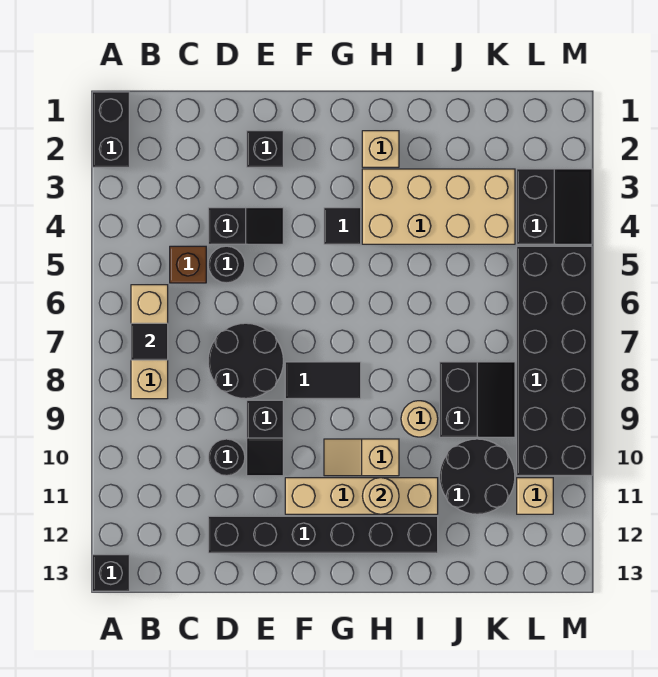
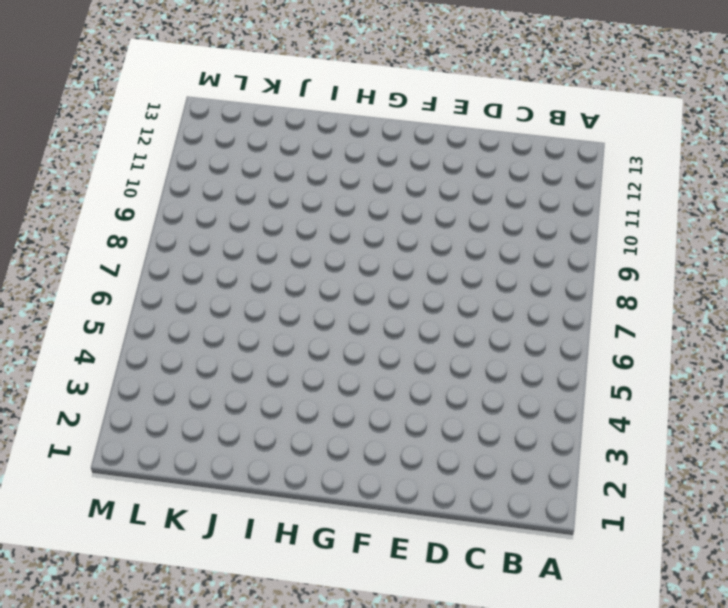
none -> black 1x2 brick [92,92,129,167]
none -> black 1x1 brick [92,555,129,591]
none -> tan 1x3 brick [131,285,168,399]

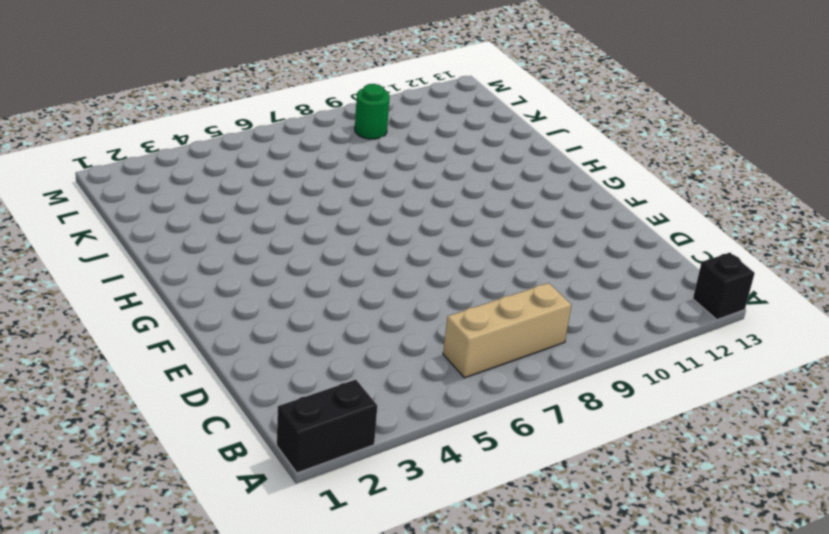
green 1x1 round brick [355,84,390,139] -> black 2x6 brick [517,246,592,476]
none -> brown 1x1 brick [170,246,206,283]
none -> black 1x2 slope [208,208,283,244]
none -> black 1x1 round brick [208,246,245,283]

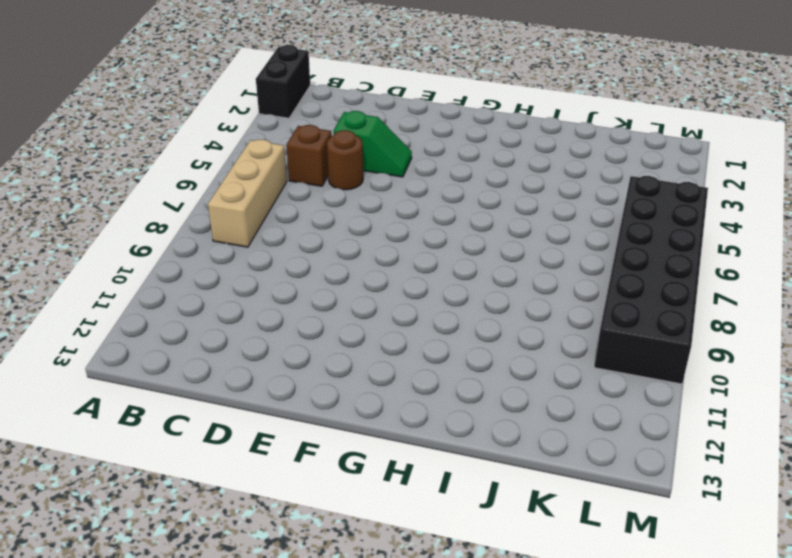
green 1x2 slope [334,111,412,177] -> black 1x2 slope [208,208,283,244]
brown 1x1 round brick [327,130,363,190] -> black 1x1 round brick [208,246,245,283]
none -> black 1x1 brick [92,555,129,591]
none -> black 2x2 round brick [208,323,283,399]
none -> black 1x1 round brick [208,439,245,476]

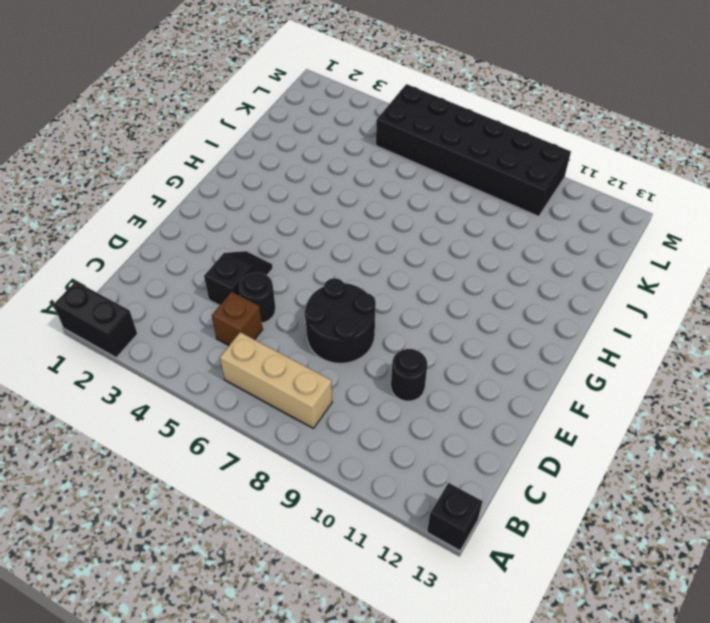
none -> black 1x6 brick [208,516,438,553]
none -> black 1x1 brick [247,131,283,167]
none -> black 1x2 slope [247,400,283,476]

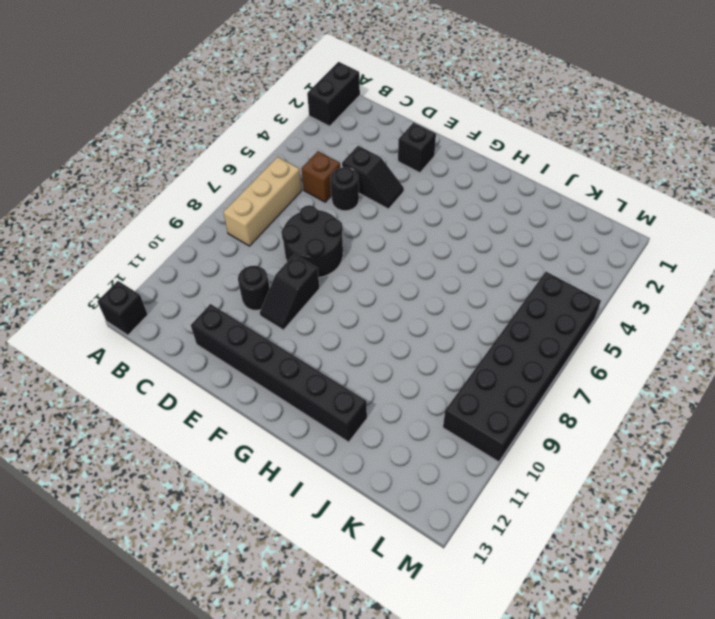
none -> black 1x2 tile [285,362,361,399]
none -> tan 1x4 brick [285,478,438,514]
none -> black 1x1 tile [324,208,361,244]

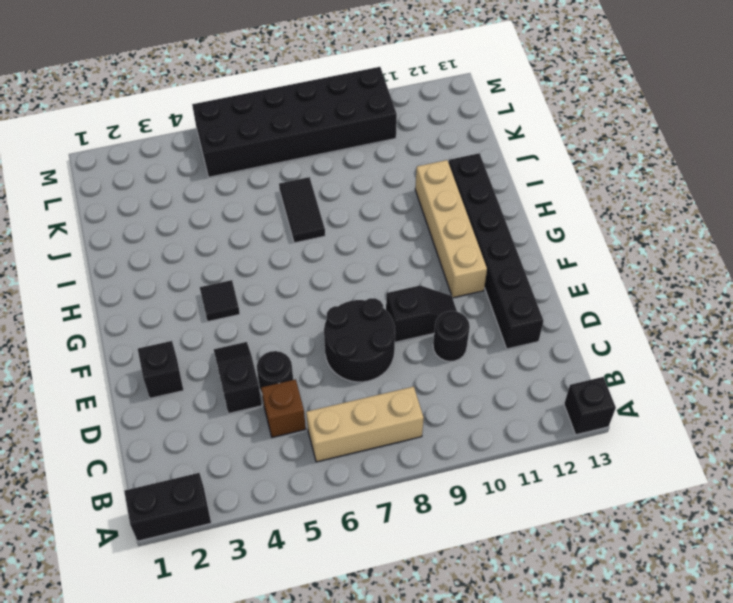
black 1x2 tile [279,177,325,243] -> black 1x2 tile moved to [285,362,361,399]
none -> tan 1x2 slope [324,439,399,476]
none -> tan 1x1 brick [362,131,399,167]
none -> tan 2x4 brick [362,169,515,244]

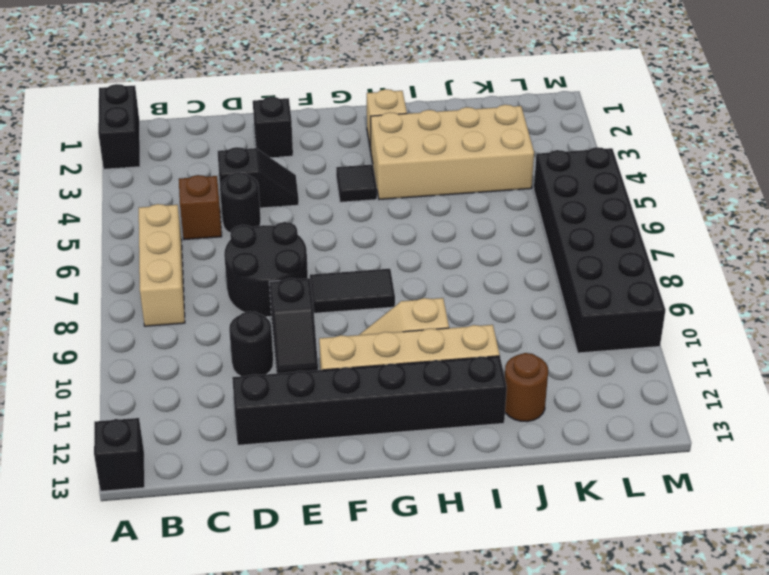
brown 1x1 round brick [505,353,548,422] -> none
none -> tan 1x1 round brick [401,401,438,437]
none -> black 2x2 slope [440,362,515,437]
none -> black 2x2 round brick [440,439,515,514]

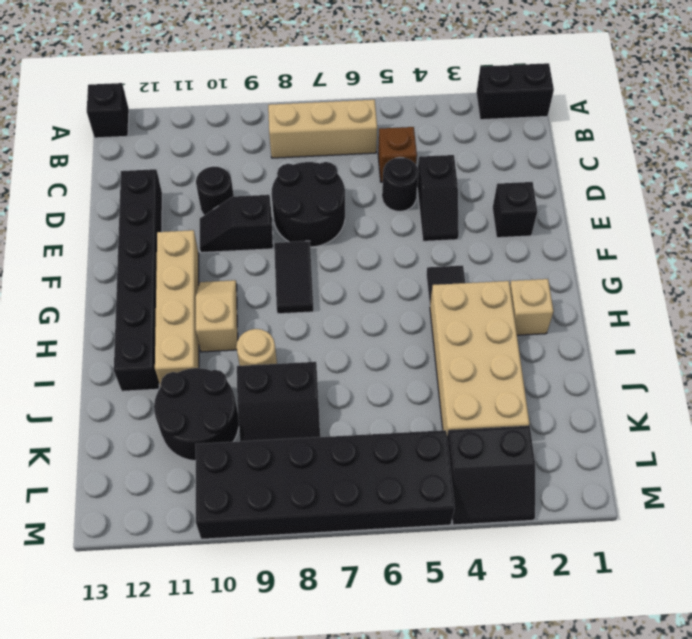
none -> tan 1x1 brick [517,478,553,514]
none -> black 1x1 tile [131,323,168,360]
none -> tan 1x1 round brick [363,478,399,514]

